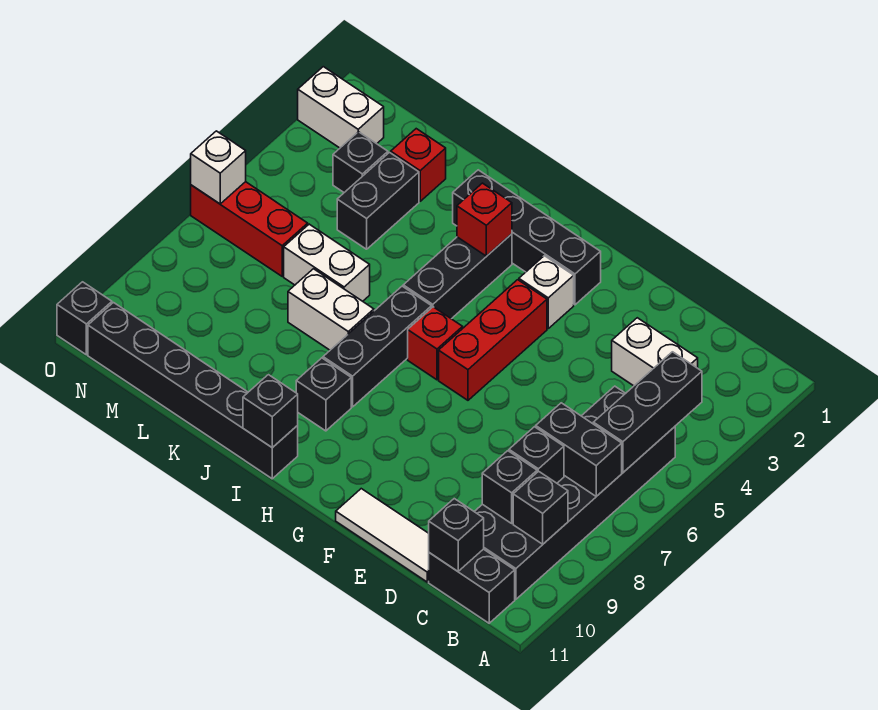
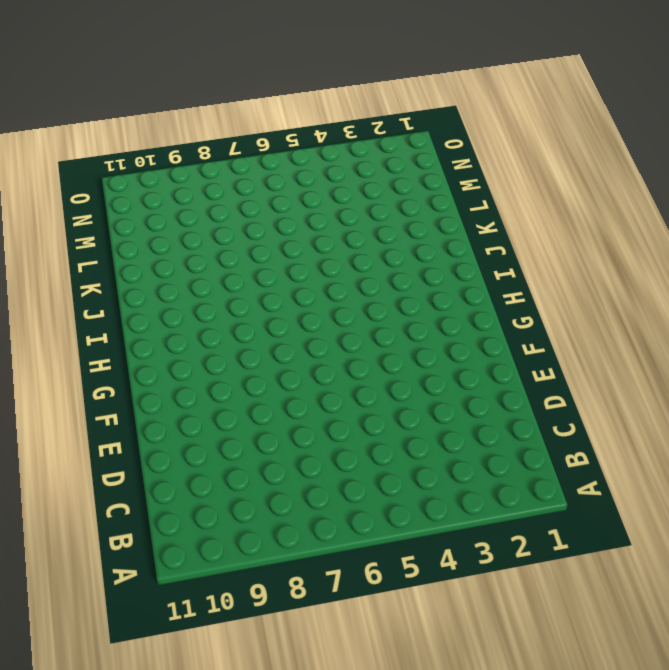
none -> black 2x6 brick [474,386,675,599]
none -> black 1x2 brick [429,549,515,623]
none -> white 1x2 brick [612,318,698,386]

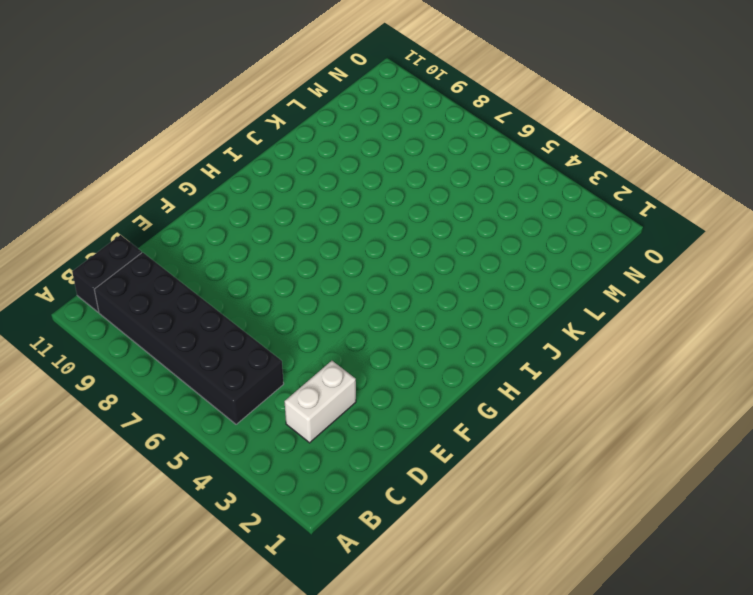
none -> white 1x3 tile [336,489,429,582]
none -> black 1x4 brick [453,170,601,305]
none -> white 1x1 brick [519,256,574,328]

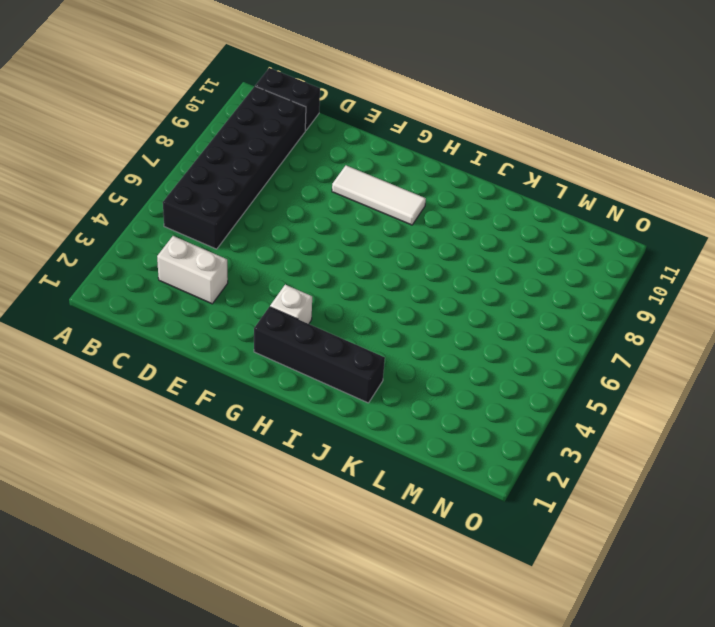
white 1x3 tile [332,165,426,225] -> white 1x3 tile moved to [336,489,429,582]
none -> red 1x3 brick [439,280,547,400]
none -> red 1x1 brick [408,307,463,380]
none -> black 1x3 brick [403,234,512,319]

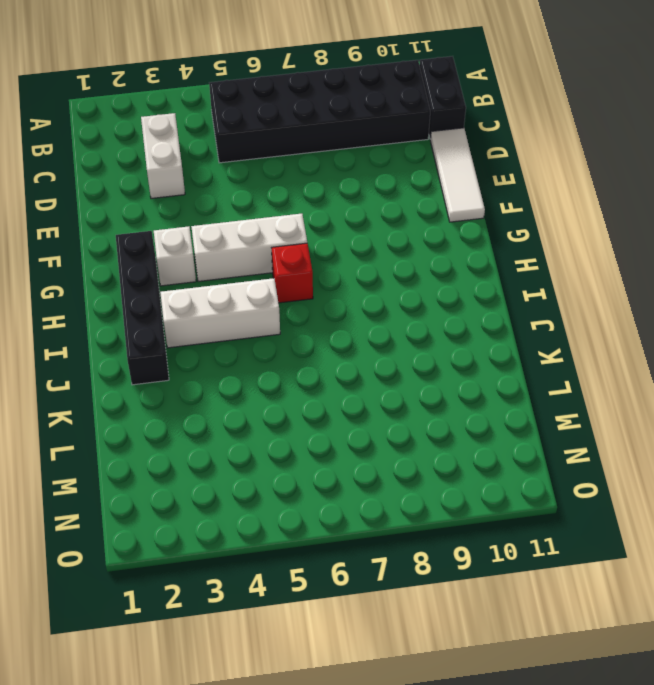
white 1x3 brick [191,214,307,282] -> red 1x3 brick [439,280,547,400]
white 1x3 brick [160,278,280,348] -> black 1x3 brick [403,234,512,319]
none -> black 1x3 brick [323,286,432,407]
none -> black 1x1 brick [296,358,351,431]
none -> black 1x6 brick [88,303,298,479]

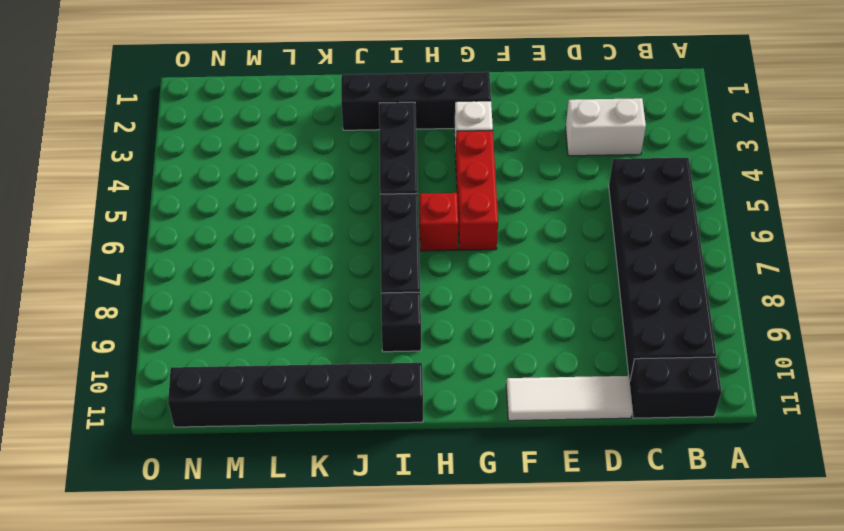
none -> white 1x2 brick [288,269,374,350]
none -> white 1x2 brick [284,224,370,301]
none -> red 1x1 brick [391,129,446,201]

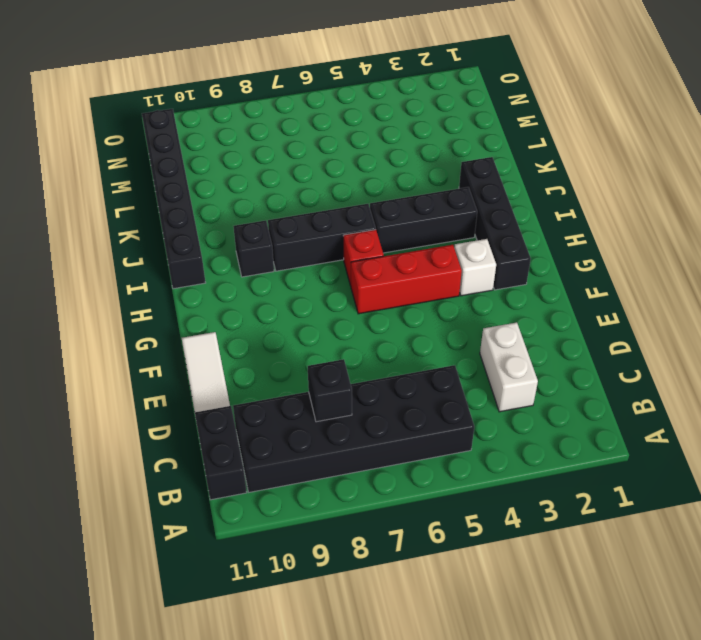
none -> white 1x2 brick [288,269,374,350]
none -> white 1x2 brick [284,224,370,301]
none -> red 1x1 brick [391,129,446,201]

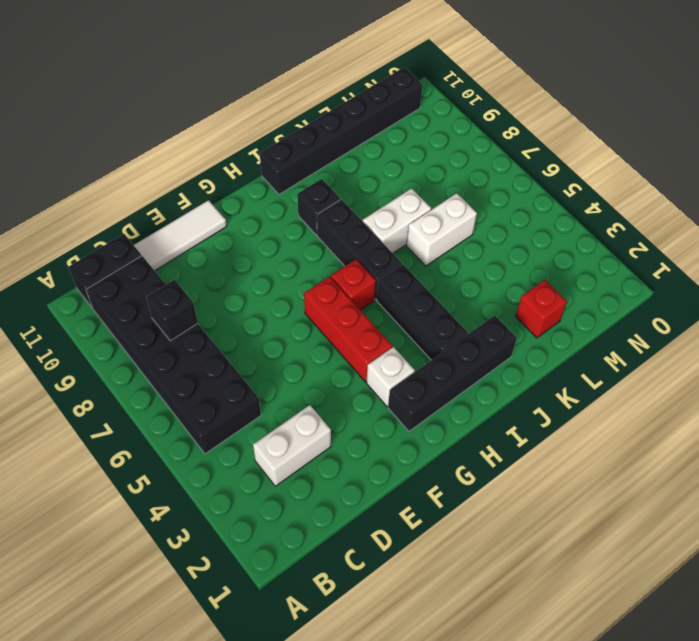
none -> black 1x2 brick [337,153,419,249]
none -> black 1x1 brick [333,132,388,192]
none -> red 1x3 brick [191,182,308,276]

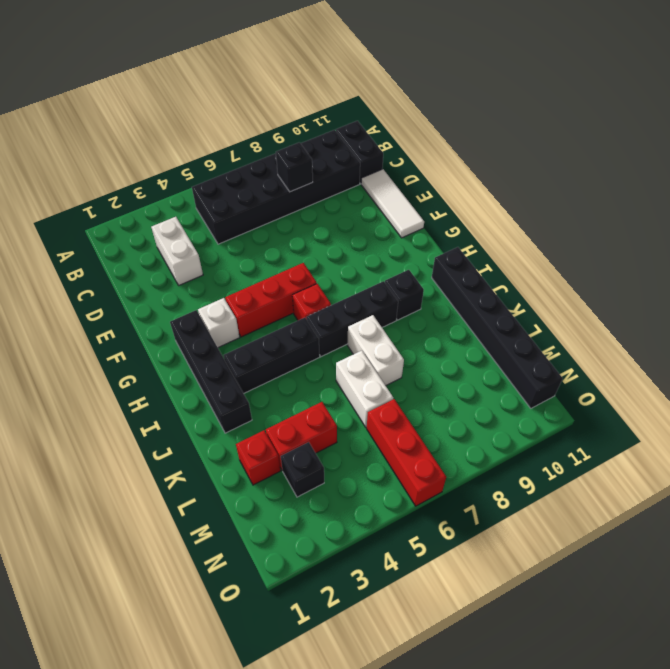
red 1x2 brick [266,402,337,470] -> black 1x2 brick [337,153,419,249]
none -> white 1x2 brick [298,67,384,148]
none -> black 1x1 brick [57,282,112,355]
none -> black 1x3 brick [593,352,702,472]

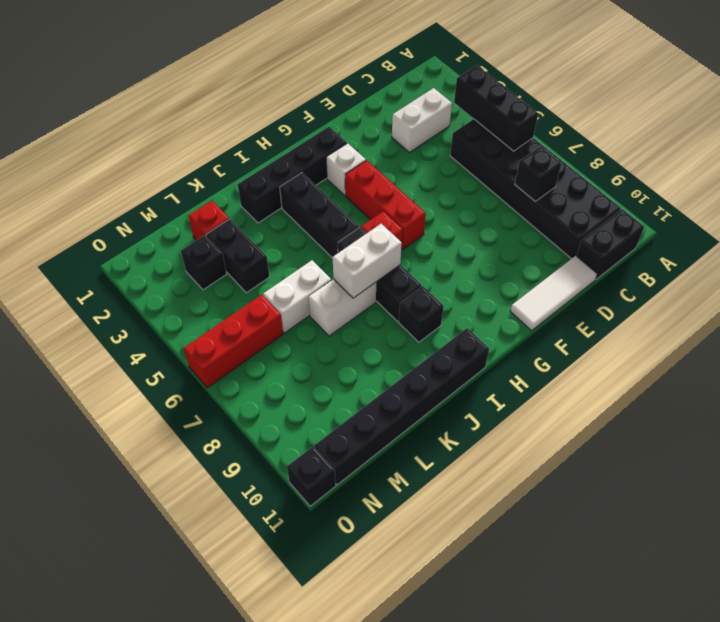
white 1x2 brick [333,224,402,298] -> white 1x2 brick moved to [298,67,384,148]
none -> black 1x2 brick [536,403,622,496]
none -> black 1x1 brick [513,471,568,544]
none -> black 1x1 brick [482,451,537,523]

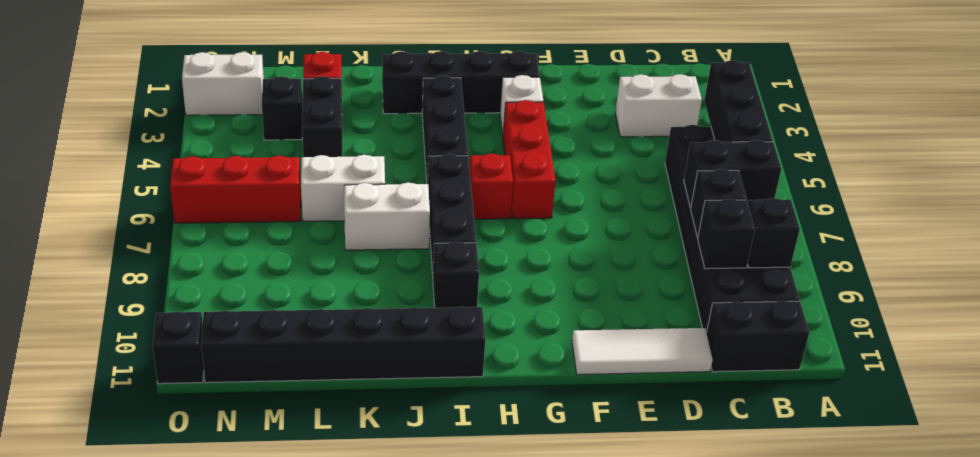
none -> black 1x1 brick [429,499,484,571]
none -> red 1x1 brick [457,183,512,256]
none -> black 1x1 brick [243,375,298,448]

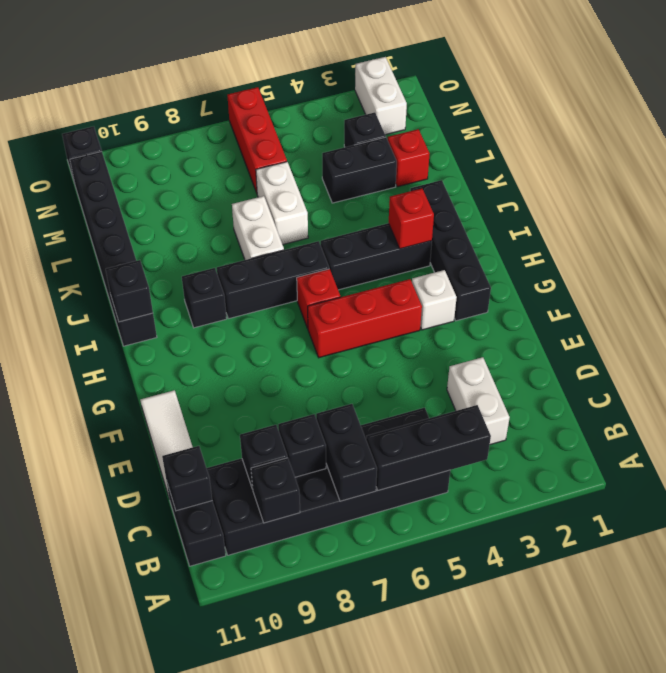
none -> white 1x1 brick [191,131,246,204]

